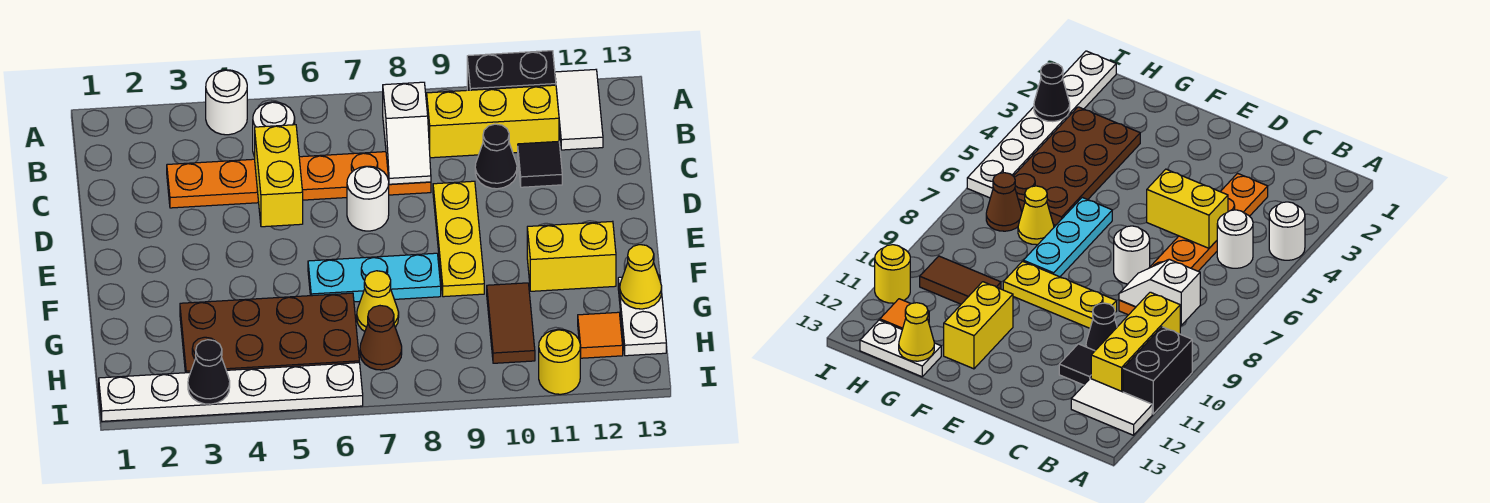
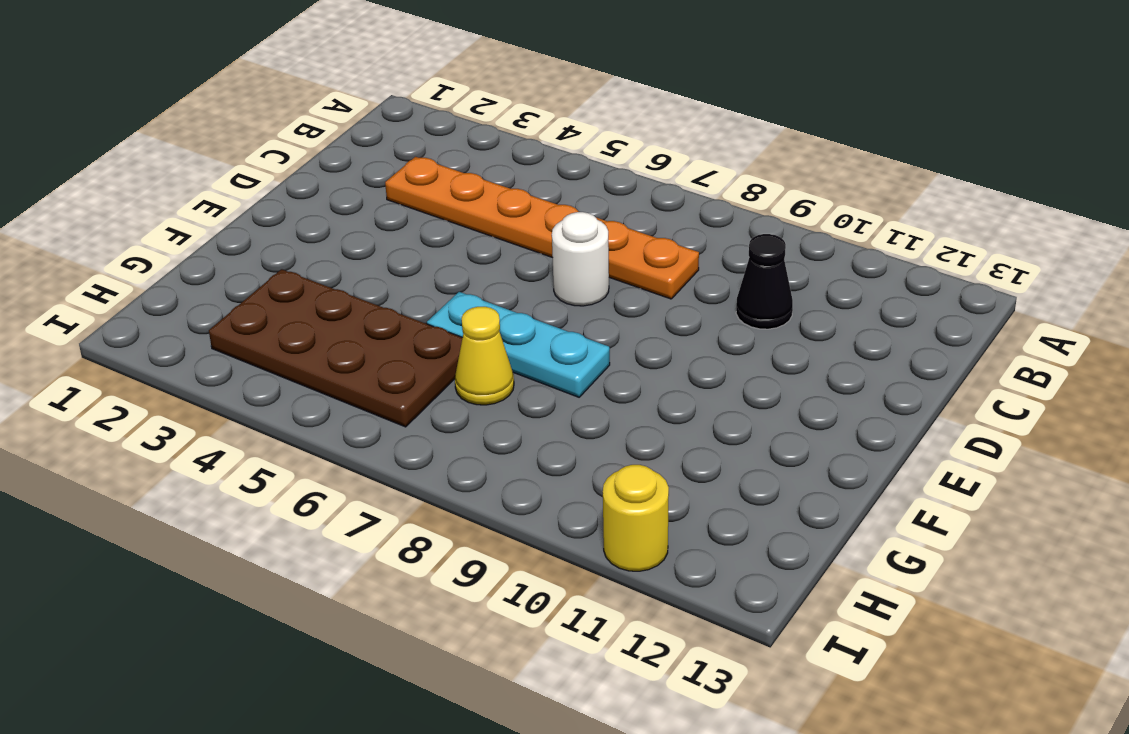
none -> white 1x1 round brick [206,70,247,135]
none -> black 1x2 brick [467,51,556,90]
none -> white 1x2 tile [555,70,603,150]

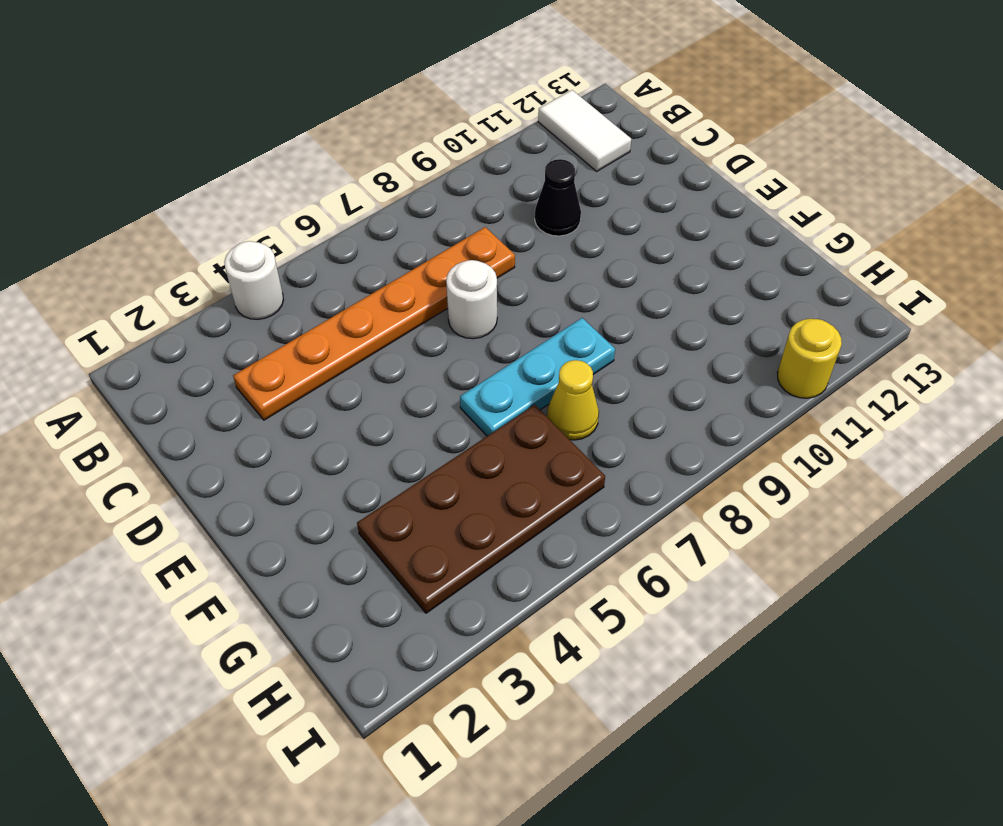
none -> black 1x2 brick [467,51,556,90]
none -> white 1x1 round brick [253,102,295,157]
none -> yellow 1x3 brick [427,85,559,158]

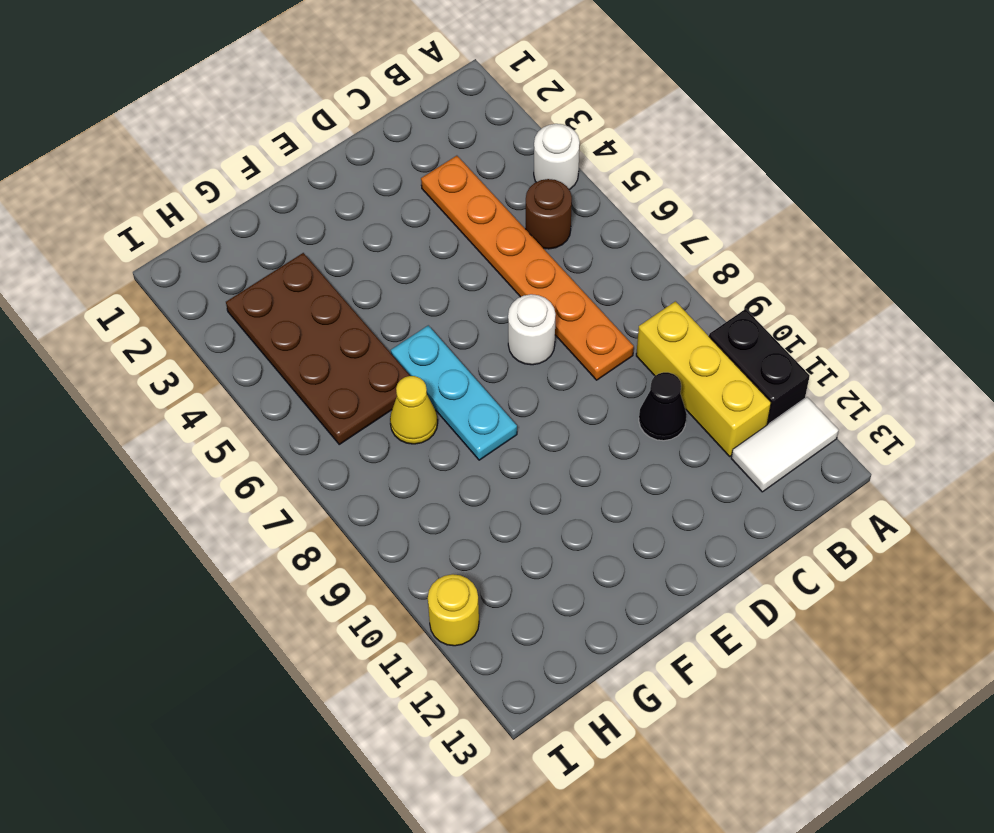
brown 1x1 round brick [526,179,572,249] -> white 1x1 round brick [253,102,295,157]
none -> black 1x1 tile [518,141,562,187]
none -> yellow 1x3 plate [433,181,484,297]
none -> yellow 1x2 brick [527,221,616,291]

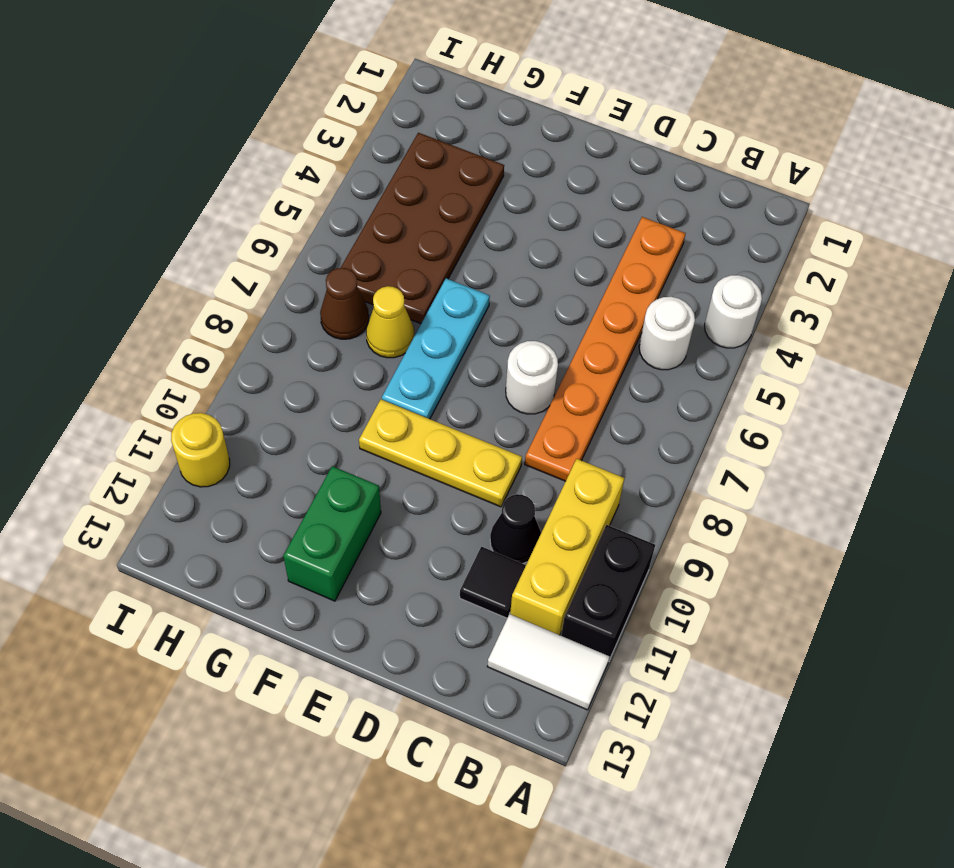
green 1x2 brick [283,466,381,601] -> yellow 1x2 brick [527,221,616,291]
none -> brown 1x2 tile [487,283,535,363]
none -> white 1x2 plate [618,275,666,356]
none -> orange 1x1 tile [578,312,623,358]

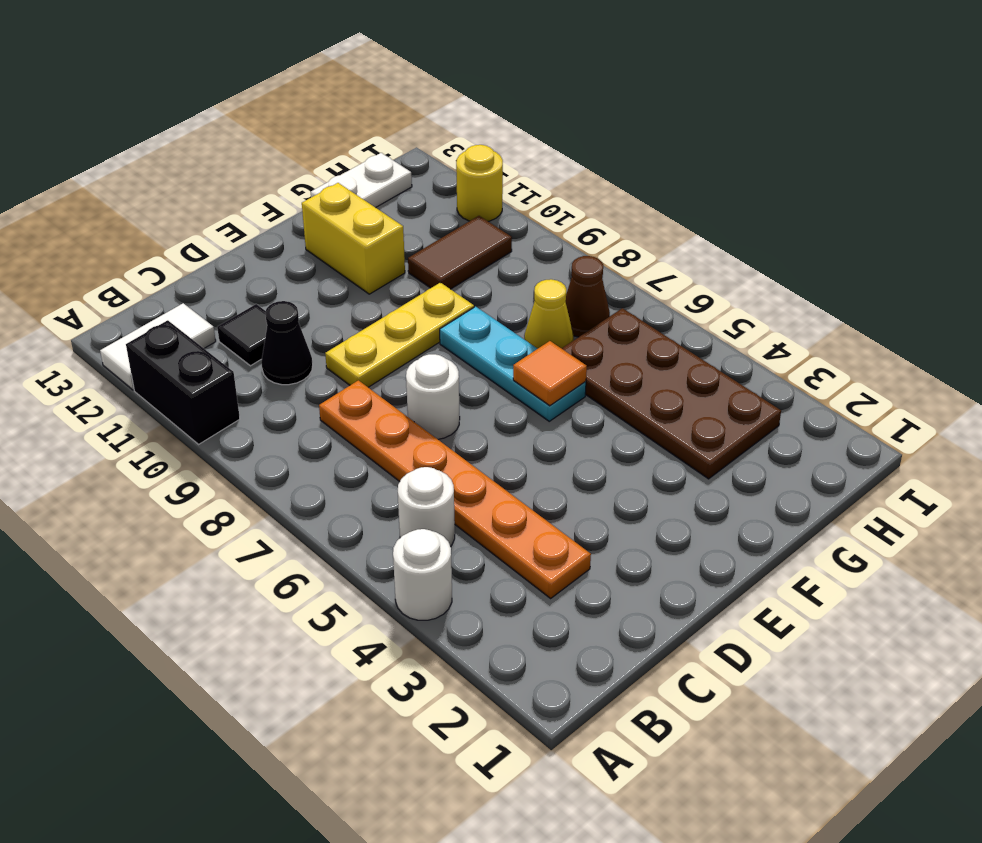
orange 1x1 tile [513,341,587,406] -> orange 1x1 tile moved to [578,312,623,358]
none -> yellow 1x3 brick [427,85,559,158]
none -> white 1x6 plate [99,363,363,421]
none -> white 1x2 slope [383,82,431,184]

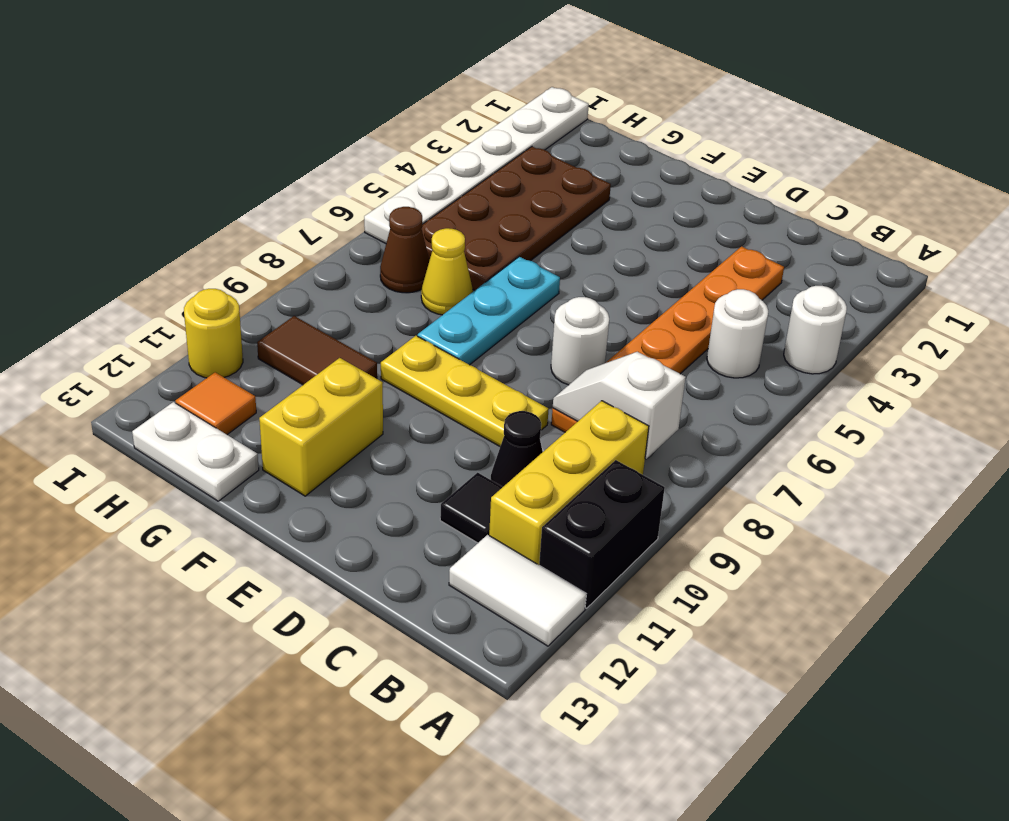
none -> yellow 1x2 brick [255,125,303,227]
none -> yellow 1x1 cone [620,245,662,309]
none -> black 1x1 cone [188,340,230,404]

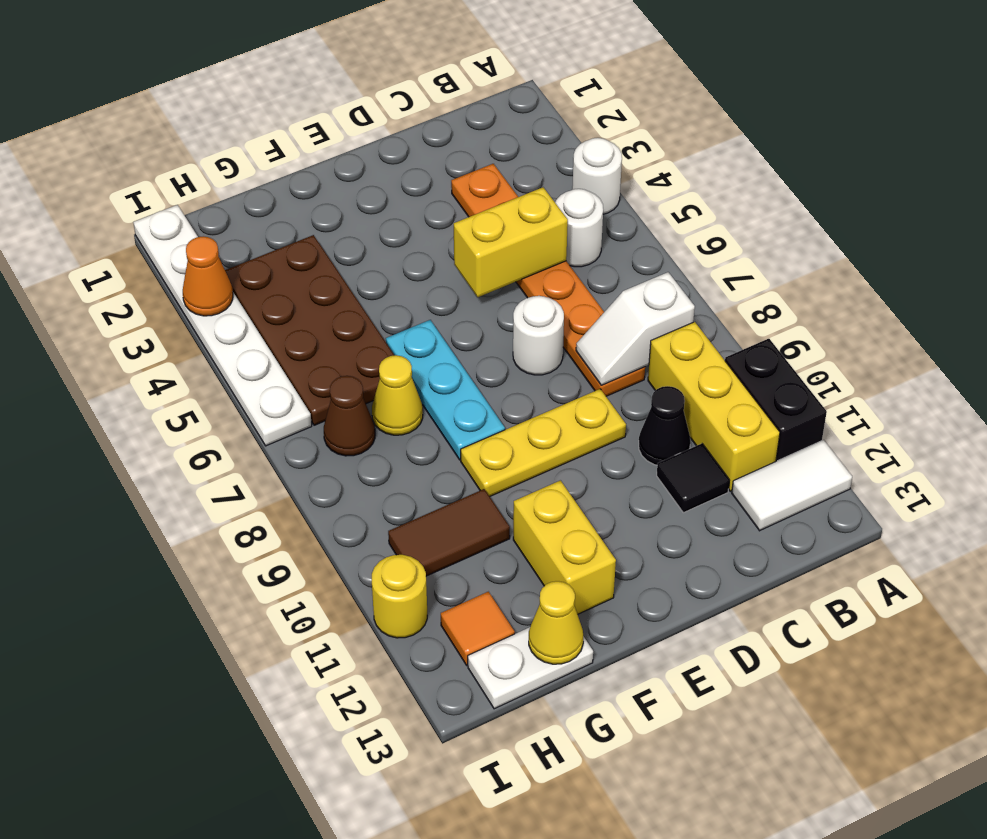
orange 1x1 cone [183,236,233,316] -> black 1x1 cone [188,340,230,404]

